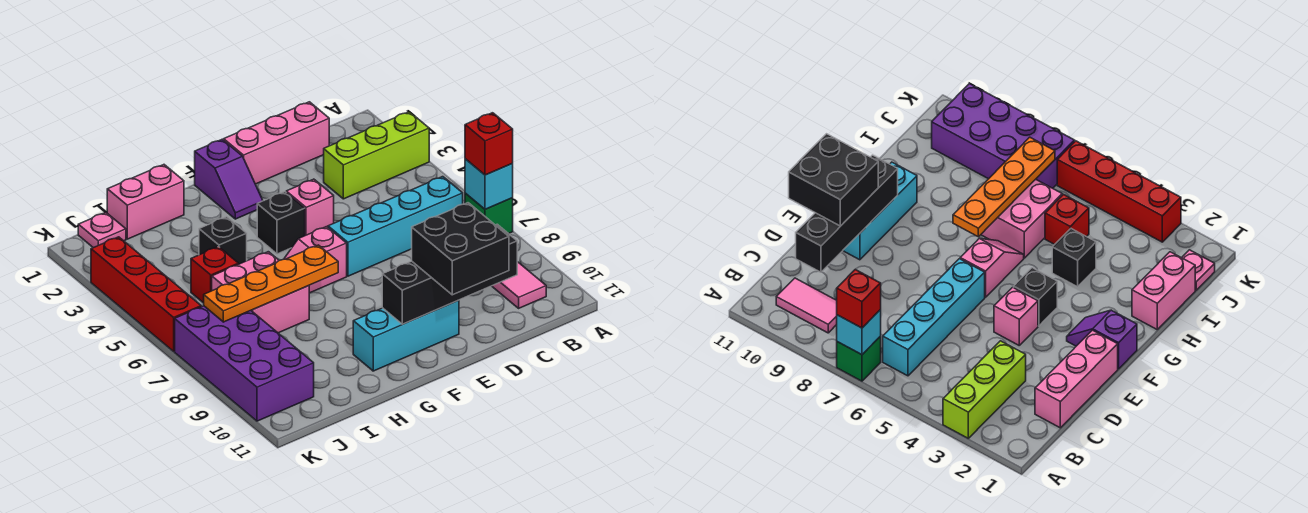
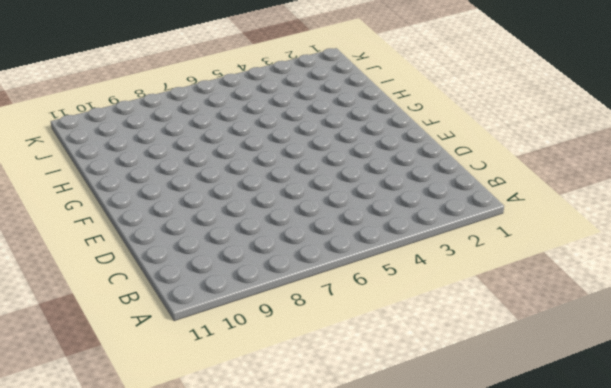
none -> lime 1x3 brick [324,112,429,199]
none -> green 1x1 brick [465,193,513,234]
none -> cyan 1x4 brick [328,177,463,276]

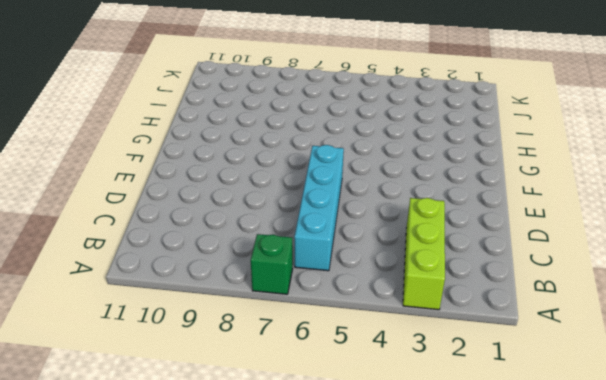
none -> pink 1x2 tile [492,262,546,308]
none -> pink 1x3 brick [224,102,329,184]
none -> pink 1x1 brick [286,179,334,236]

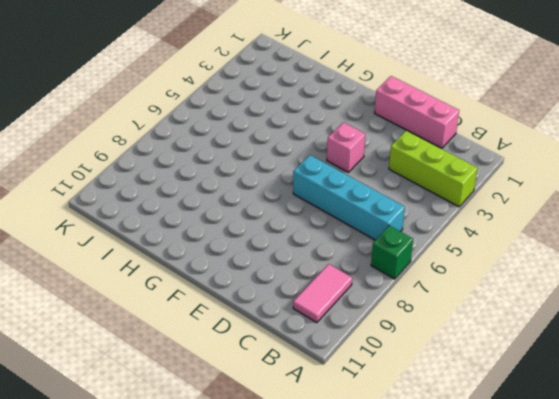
none -> cyan 1x3 brick [353,300,459,371]
none -> purple 1x2 slope [195,139,263,219]
none -> black 1x1 brick [257,192,305,254]

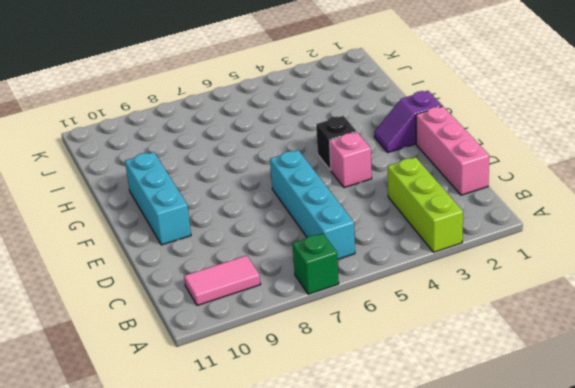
none -> pink 1x2 slope [284,227,347,293]
none -> pink 1x2 brick [107,165,184,239]
none -> black 1x1 brick [199,217,247,264]

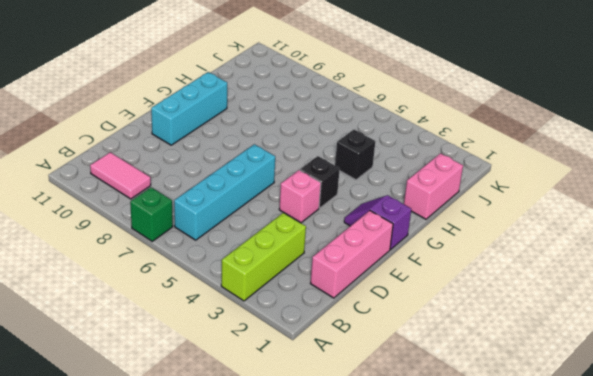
none -> pink 1x2 slope [284,227,347,293]
none -> pink 2x2 brick [212,252,309,333]
none -> red 1x1 brick [191,247,238,303]

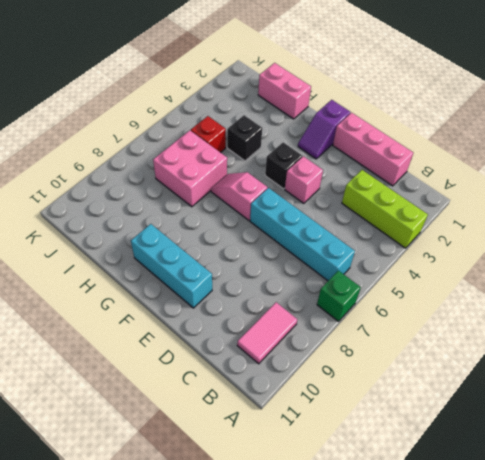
none -> pink 1x1 plate [78,213,126,248]
none -> purple 2x4 brick [175,306,314,421]
none -> red 1x4 brick [91,237,201,351]

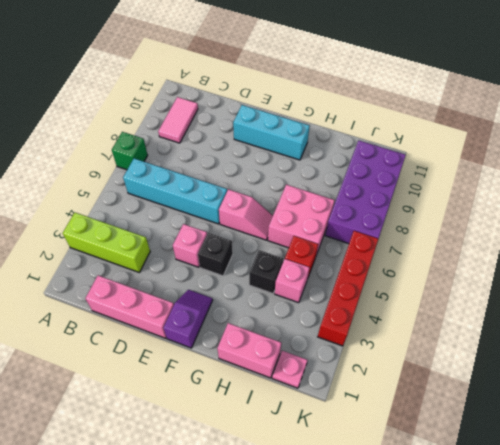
pink 1x1 brick [275,259,310,303] -> none
none -> cyan 1x1 brick [465,159,513,209]
none -> black 1x4 brick [382,224,517,324]
none -> orange 1x4 plate [204,245,338,322]

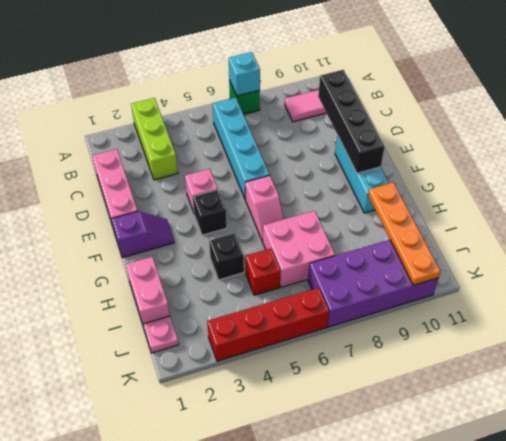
orange 1x4 plate [368,182,440,285] -> orange 1x4 plate moved to [204,245,338,322]
none -> red 1x1 brick [465,113,513,175]
none -> black 2x2 brick [412,203,509,295]

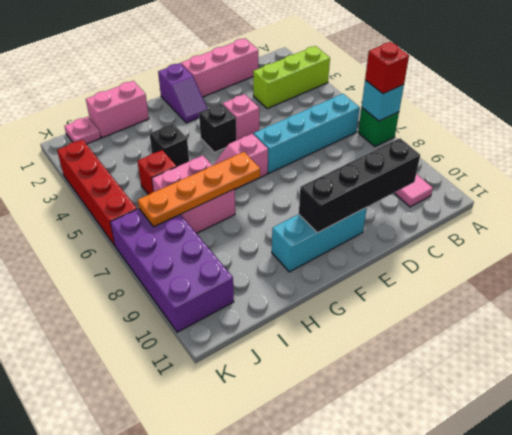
none -> black 2x2 brick [412,203,509,295]

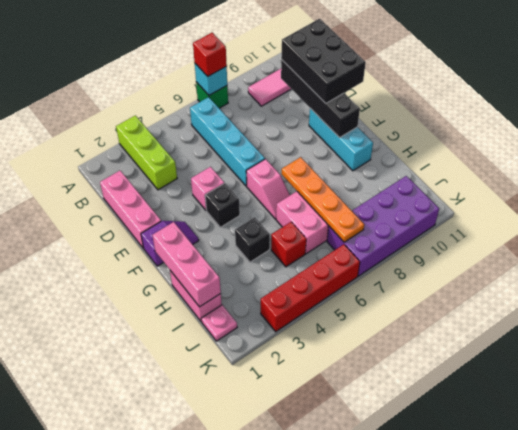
black 2x3 brick [281,19,366,103] -> black 2x2 brick [412,203,509,295]
pink 1x3 brick [152,222,221,307] -> none

